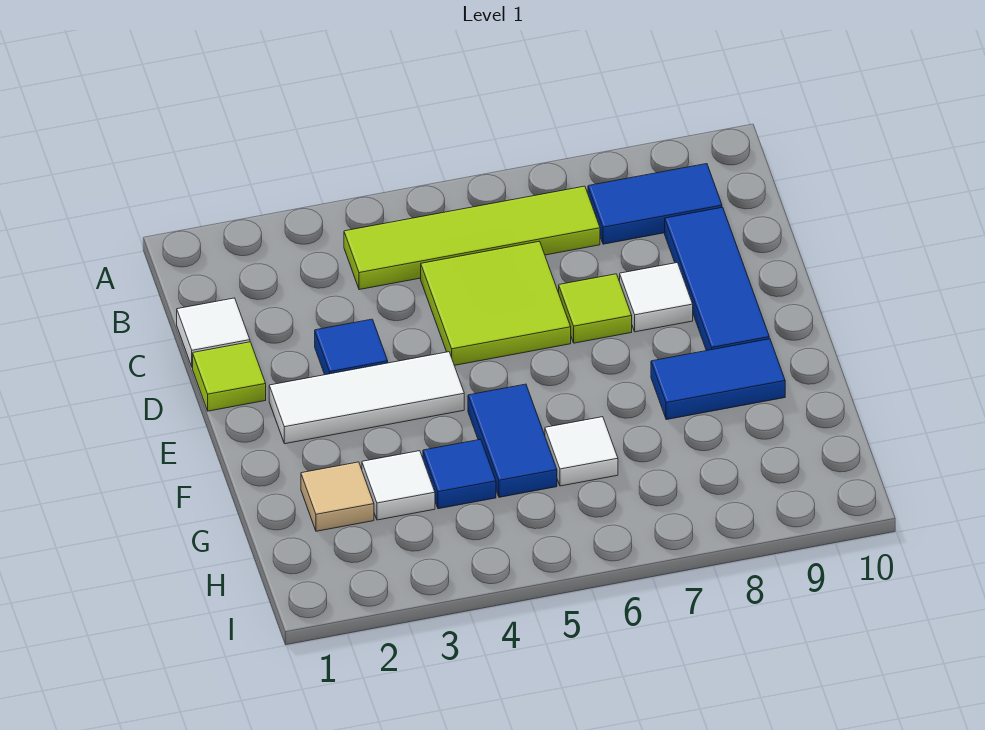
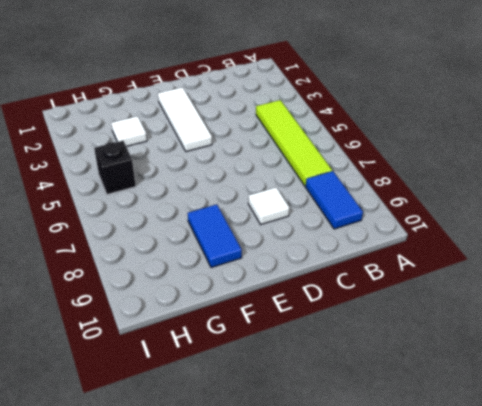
black 1x1 brick [94,141,136,194] -> none
none -> white 1x1 tile [177,298,250,367]
none -> lime 2x2 tile [421,241,571,365]
none -> blue 1x3 tile [665,207,769,351]

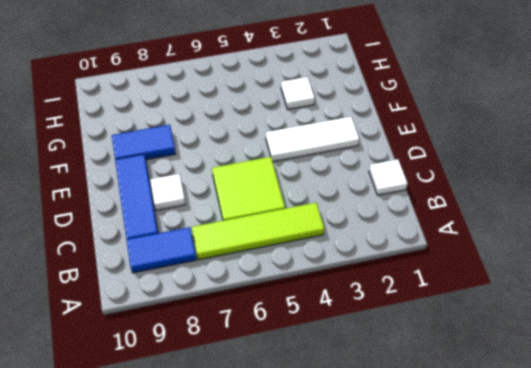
none -> lime 1x1 tile [193,342,266,411]
none -> blue 1x1 tile [315,319,388,375]
none -> lime 1x1 tile [559,274,632,343]

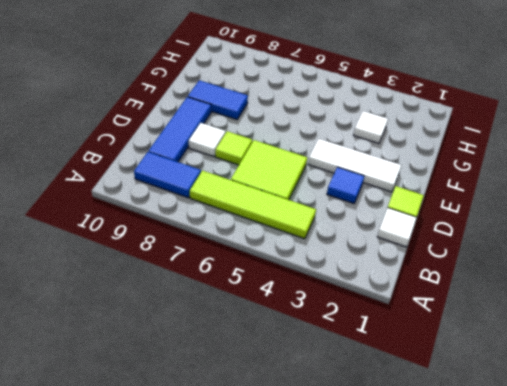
none -> blue 1x2 tile [468,384,557,497]
none -> tan 1x1 tile [301,462,374,531]
none -> blue 1x1 tile [423,439,496,509]

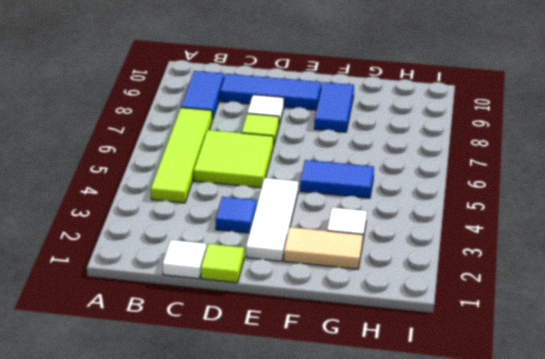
tan 1x2 tile [284,227,363,269] -> tan 1x1 tile [301,462,374,531]
none -> blue 1x1 tile [423,439,496,509]
none -> white 1x1 tile [545,417,618,486]

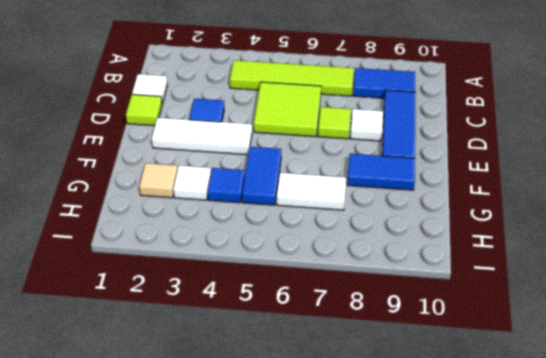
white 1x2 tile [277,173,346,210] -> white 1x1 tile [545,417,618,486]

